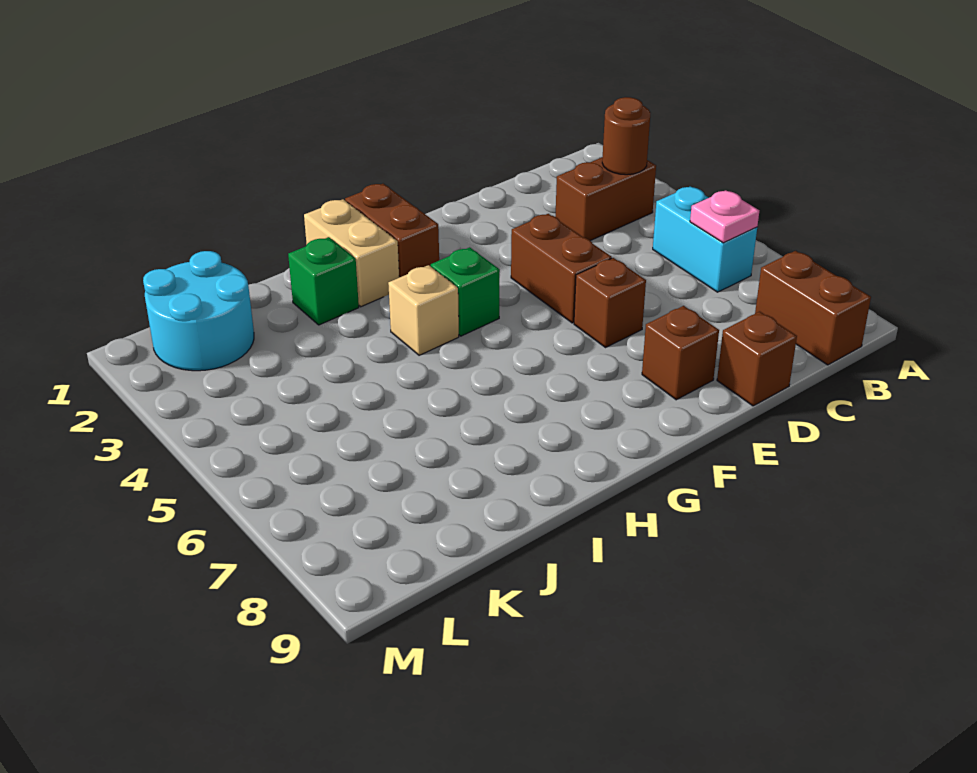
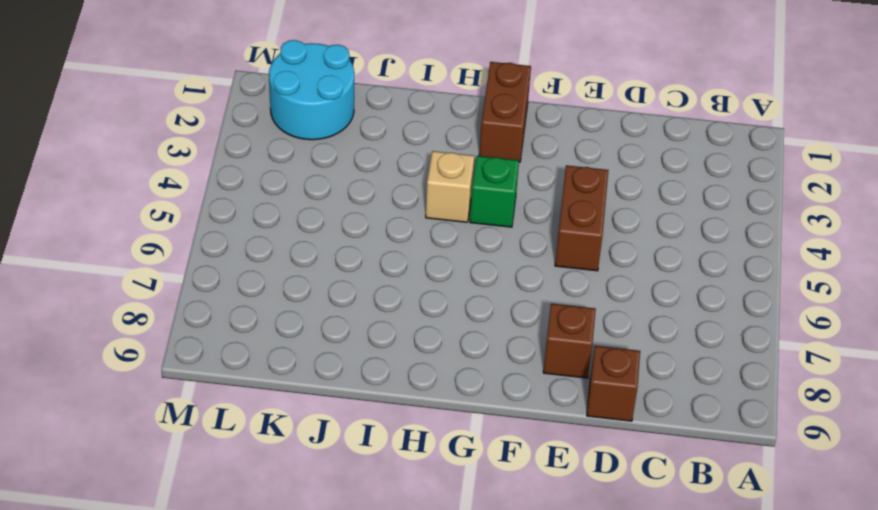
none -> brown 1x2 brick [555,157,656,241]
none -> cyan 1x2 brick [653,186,757,292]
none -> brown 1x2 brick [755,251,871,365]

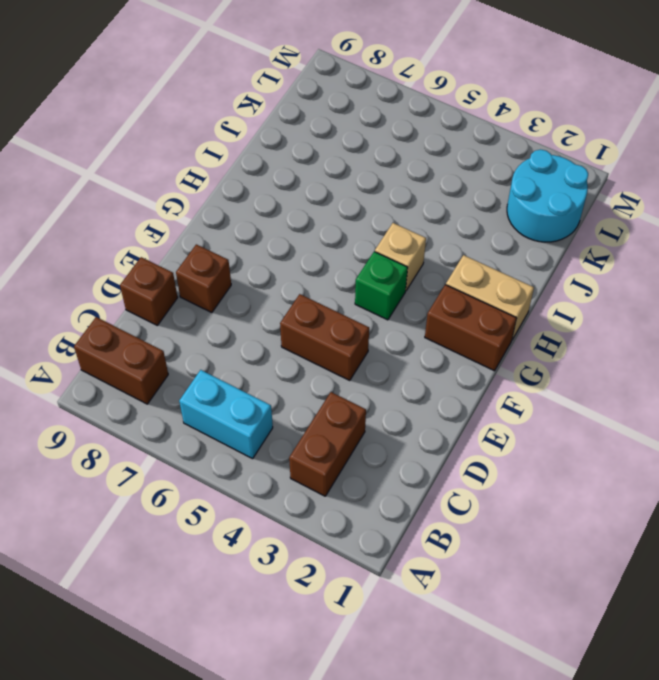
none -> brown 1x1 brick [574,258,646,347]
none -> green 1x1 brick [288,237,359,325]
none -> brown 1x1 round brick [602,97,650,175]

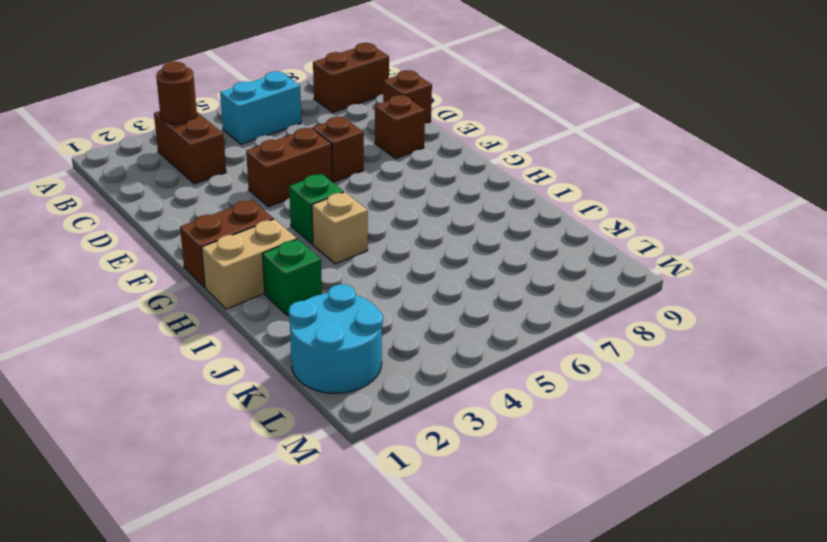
none -> pink 1x1 plate [690,190,759,243]

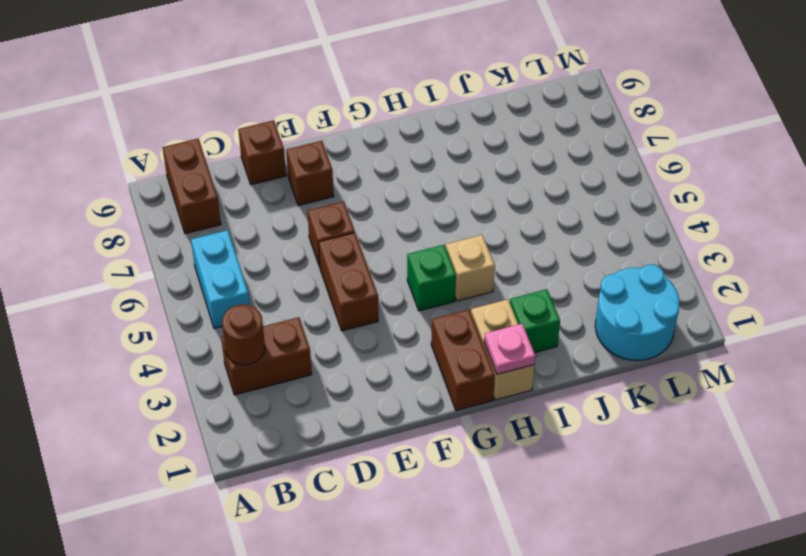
pink 1x1 plate [484,324,535,374] -> pink 1x1 plate moved to [690,190,759,243]

